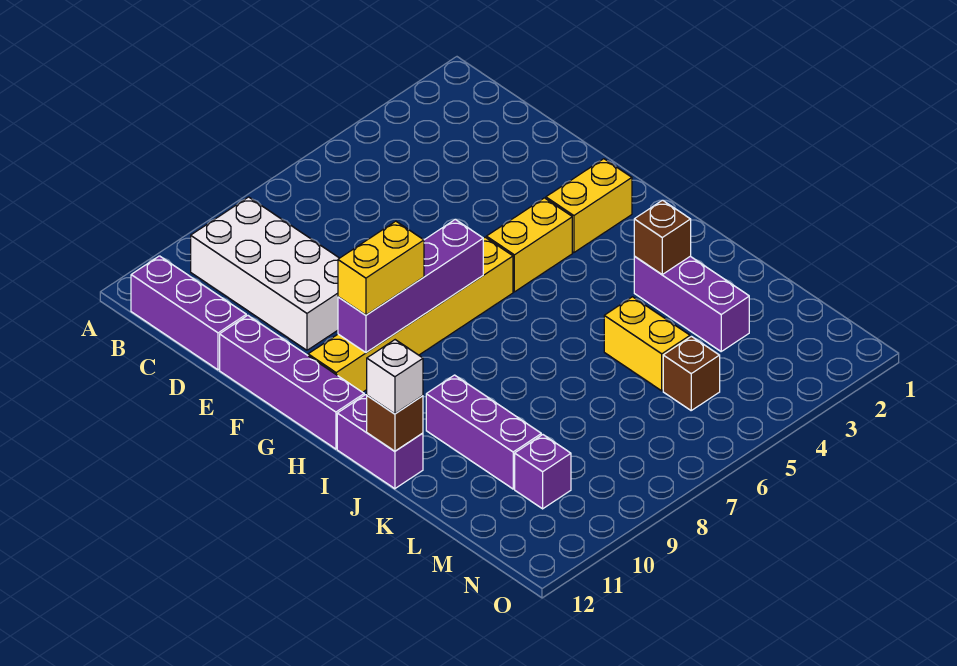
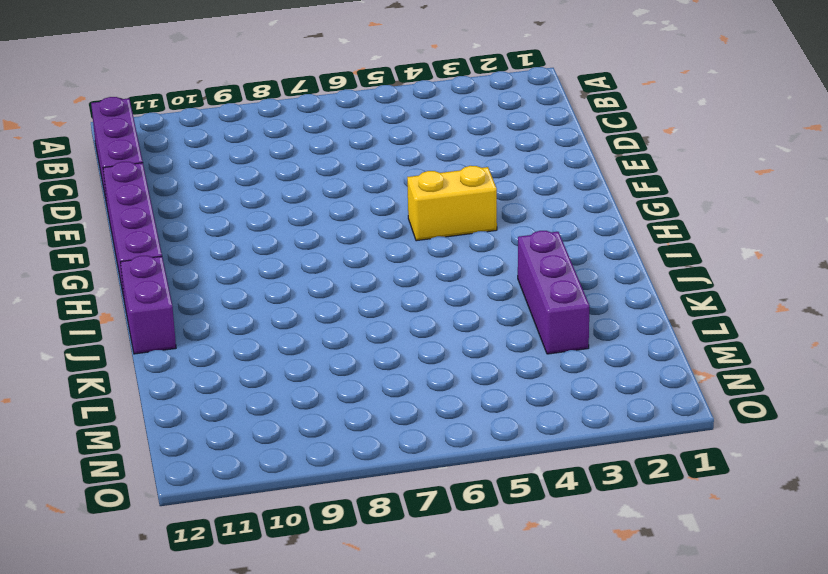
none -> white 2x4 brick [191,197,339,350]
none -> yellow 1x2 brick [546,159,632,253]
none -> yellow 1x6 brick [308,237,513,392]

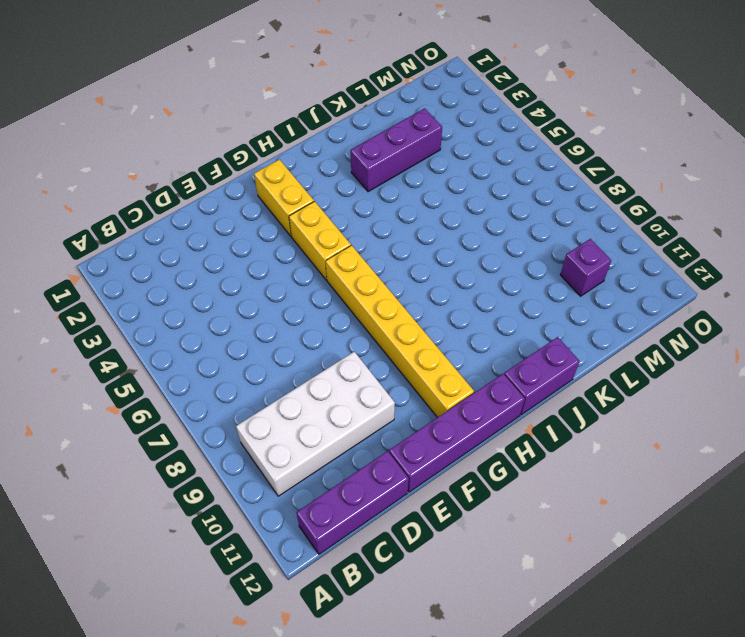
none -> purple 1x3 brick [426,375,541,489]
none -> yellow 1x2 brick [604,297,690,391]
none -> brown 1x1 brick [663,336,720,410]

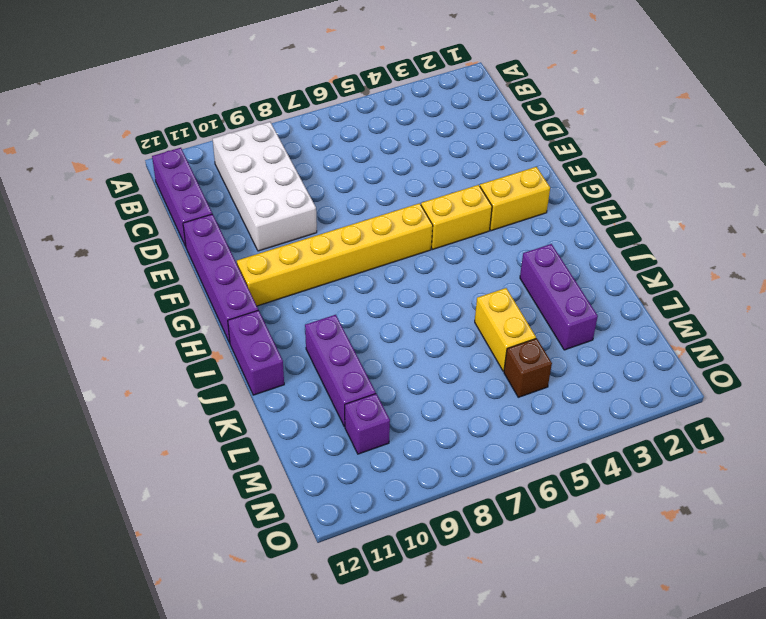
none -> purple 1x4 brick [338,219,483,352]
none -> brown 1x1 brick [634,200,691,274]
none -> brown 1x1 brick [367,396,423,451]

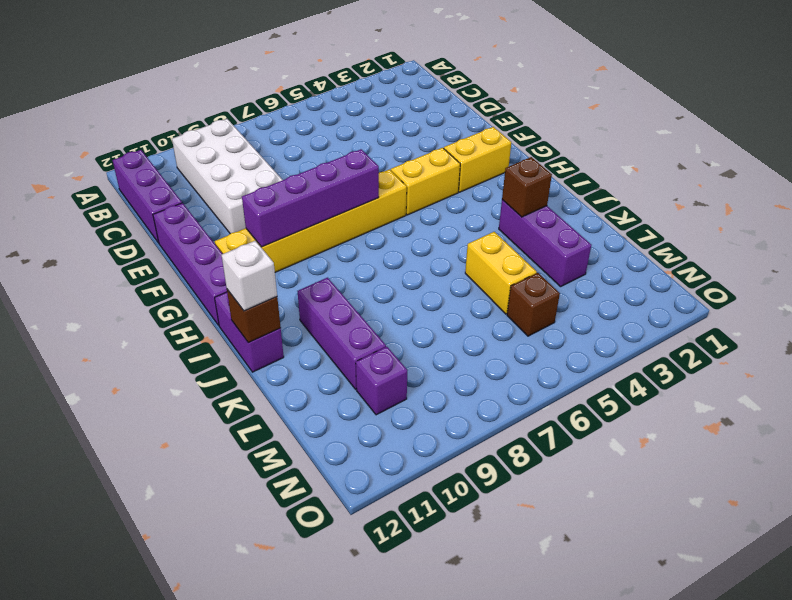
none -> yellow 1x2 brick [338,221,424,315]

